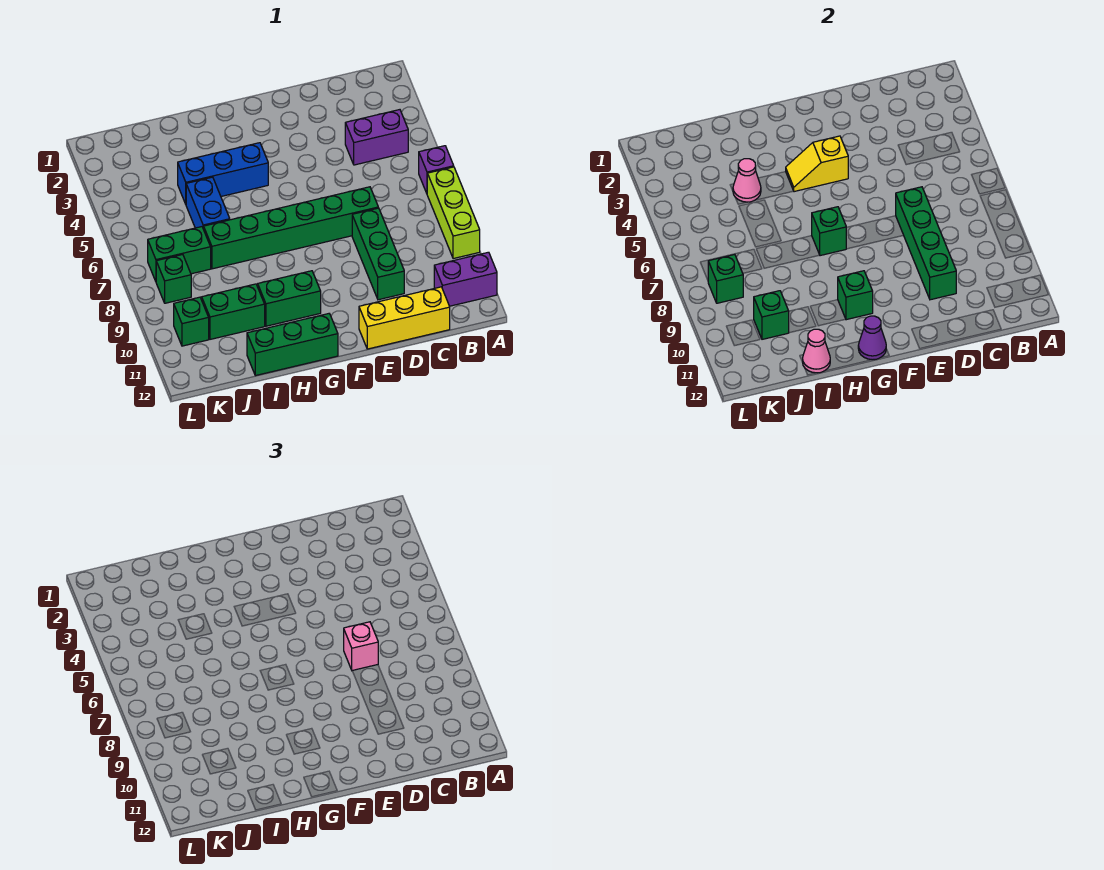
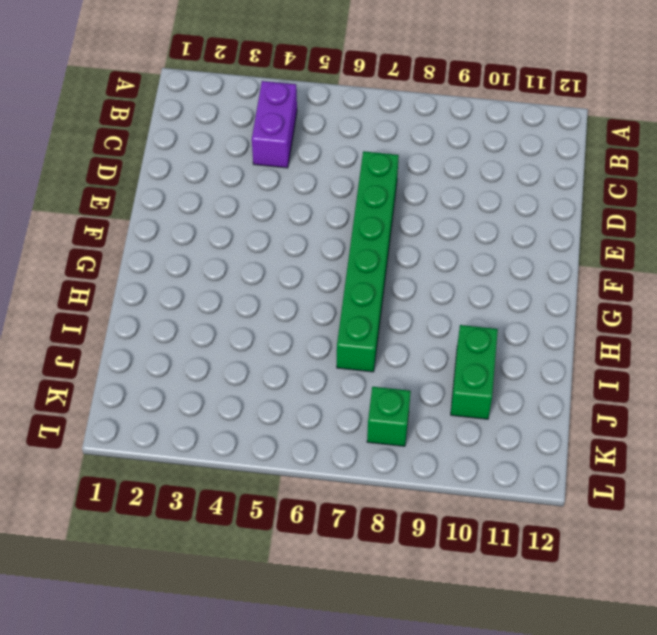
none -> purple 1x1 brick [419,146,454,193]
none -> lime 1x3 brick [427,167,480,259]
none -> purple 1x2 brick [434,252,497,306]

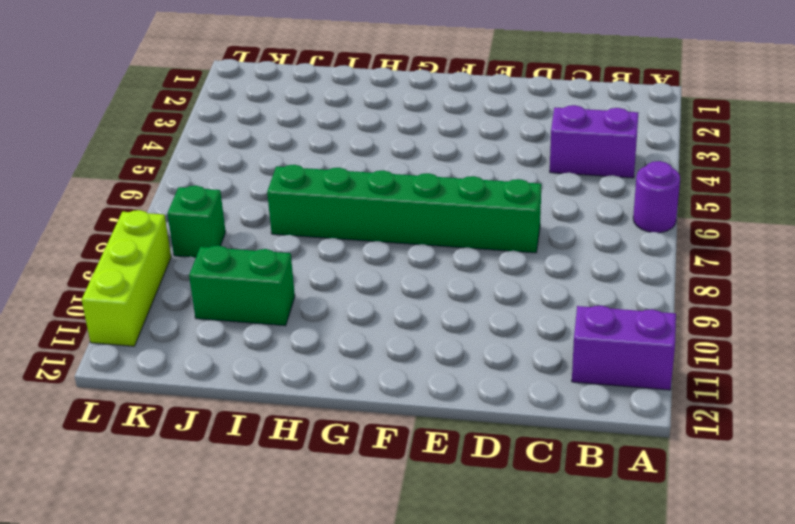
purple 1x1 round brick [633,161,680,233] -> purple 1x1 brick [419,146,454,193]
lime 1x3 brick [82,210,171,346] -> lime 1x3 brick moved to [427,167,480,259]
none -> yellow 1x3 brick [359,287,450,349]
none -> green 1x3 brick [352,208,404,300]
none -> blue 1x3 brick [178,143,268,204]

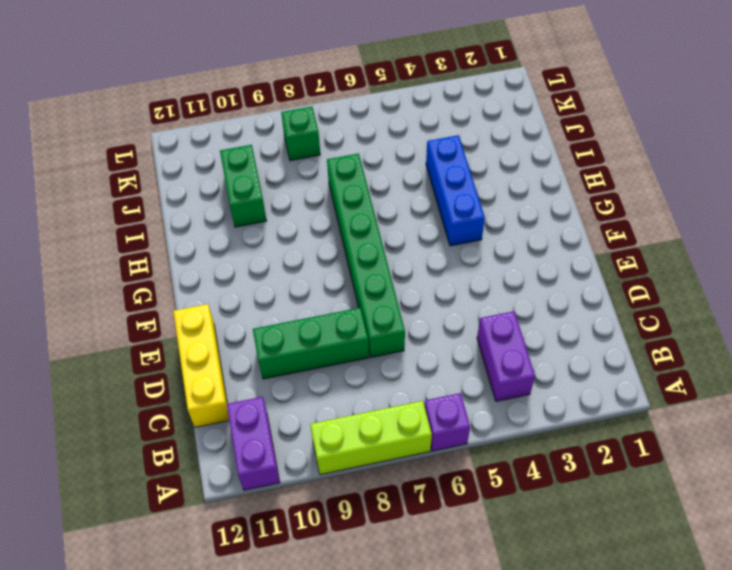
none -> green 1x2 brick [258,271,321,326]
none -> green 1x3 brick [247,314,338,376]
none -> blue 1x2 brick [186,177,230,229]

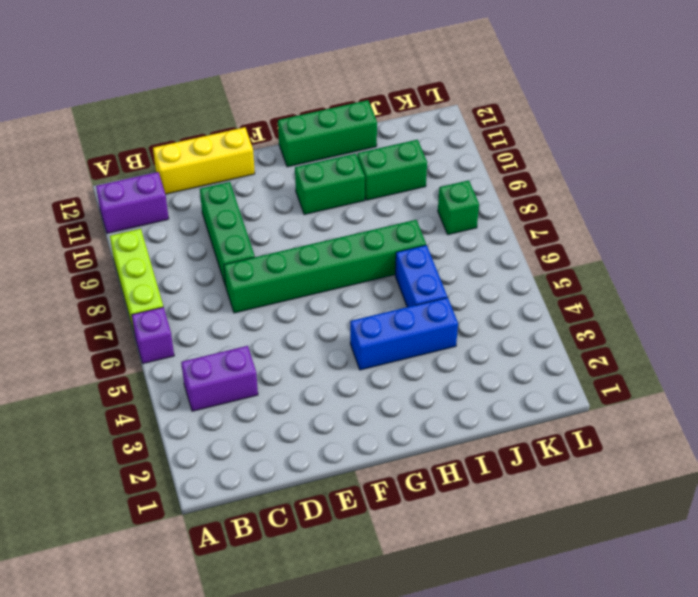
none -> green 1x2 brick [148,227,211,281]
none -> green 1x1 brick [174,297,209,346]
none -> green 1x4 brick [896,187,956,300]

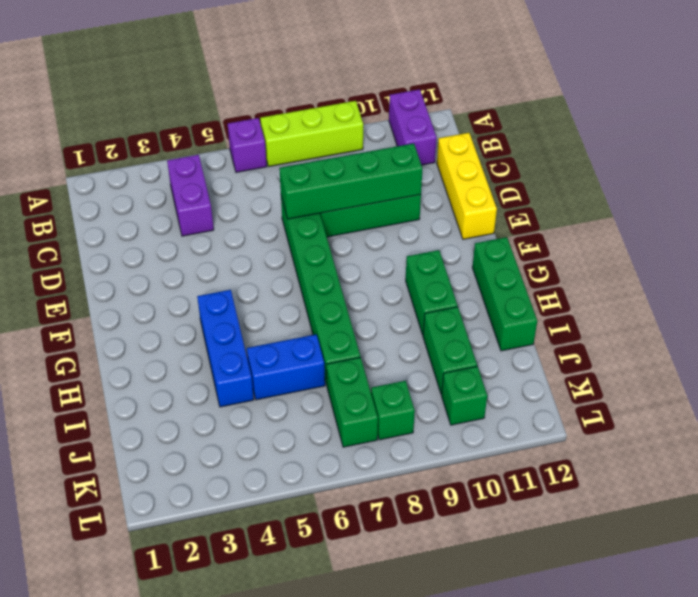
none -> yellow 1x2 slope [786,136,848,192]
none -> green 1x1 brick [812,207,846,256]
none -> green 1x1 brick [838,271,873,320]

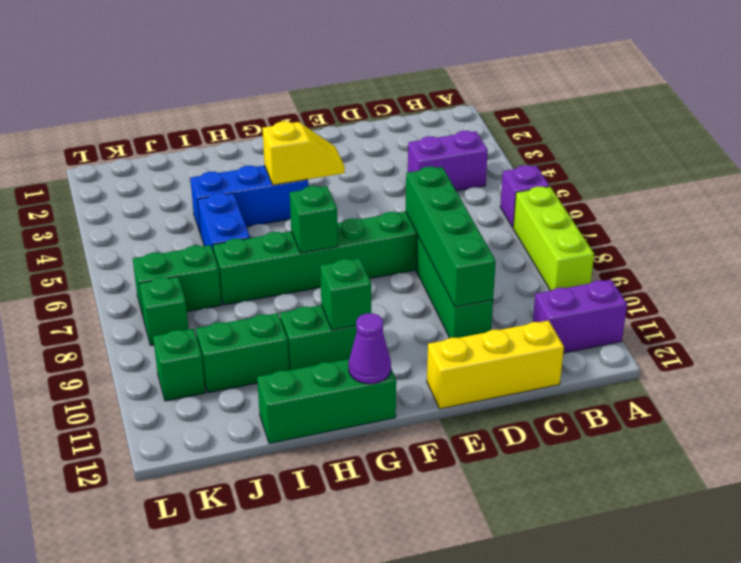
yellow 1x2 slope [263,121,345,185] -> yellow 1x2 slope turned to [786,136,848,192]
none -> pink 1x1 cone [733,159,761,202]
none -> pink 1x1 cone [803,329,830,373]
none -> green 1x1 brick [754,291,789,339]

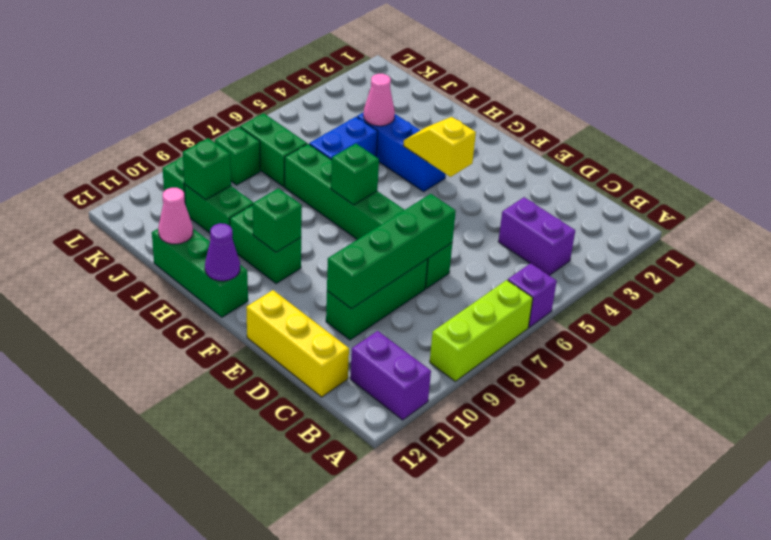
none -> green 1x1 brick [708,255,743,303]
none -> pink 1x1 brick [344,622,378,670]

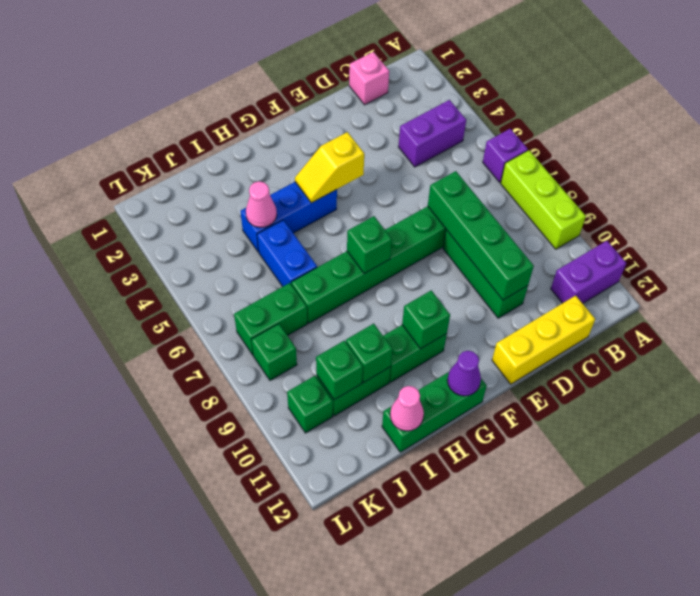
pink 1x1 brick [349,52,389,105] -> pink 1x1 brick moved to [344,622,378,670]
green 1x1 brick [346,324,392,383] -> green 1x1 brick moved to [708,255,743,303]

